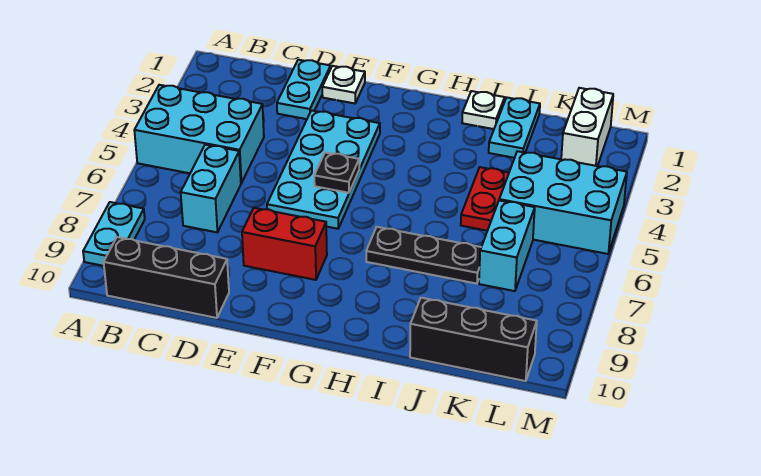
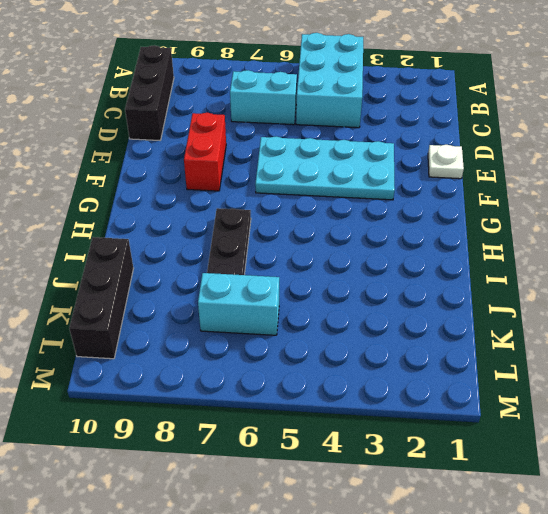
none -> cyan 1x2 plate [83,202,145,266]
none -> cyan 1x2 plate [277,60,331,119]
none -> white 1x1 plate [462,91,505,129]

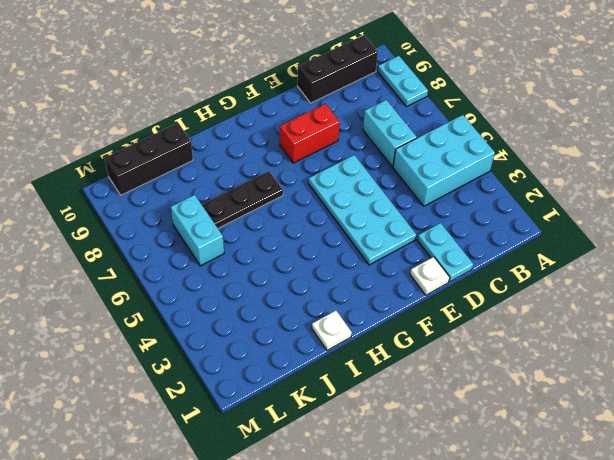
none -> cyan 1x2 plate [489,98,540,158]
none -> red 1x2 plate [461,167,509,231]
none -> cyan 2x3 brick [499,151,627,254]

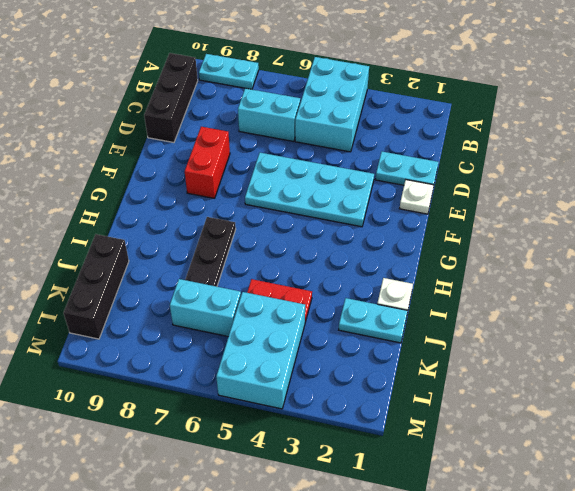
none -> white 1x2 brick [561,88,613,166]
none -> black 1x1 plate [314,153,359,193]

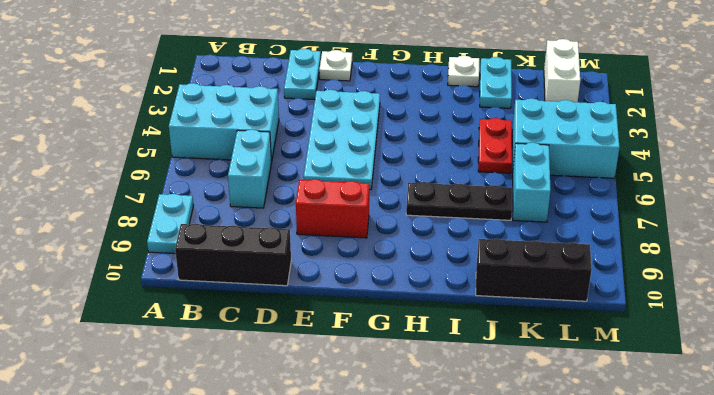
none -> black 1x1 plate [314,153,359,193]

